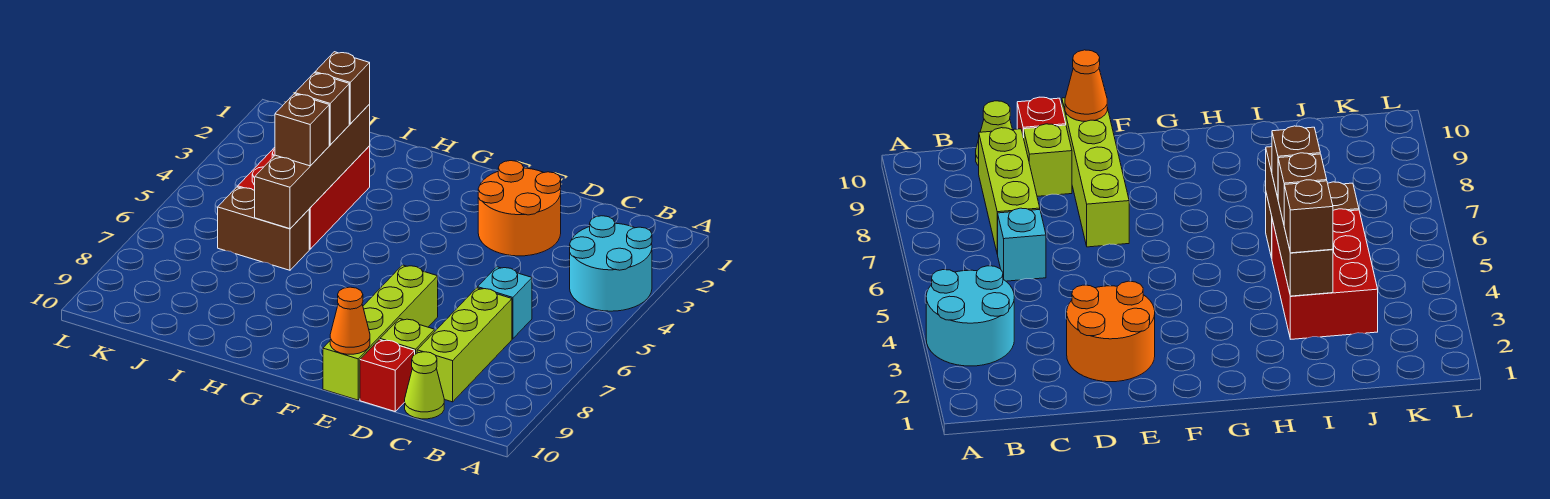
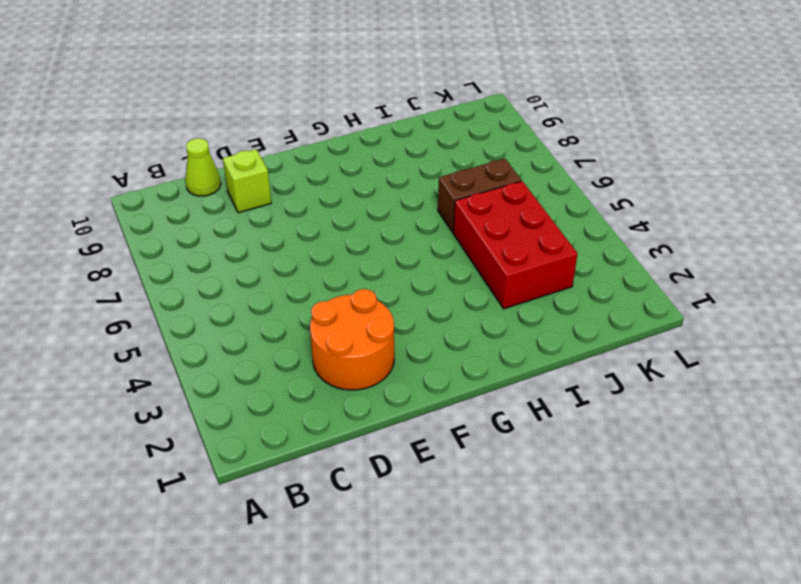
none -> cyan 2x2 round brick [570,216,652,311]
none -> cyan 1x1 brick [478,267,532,339]
none -> lime 1x3 brick [417,288,512,402]

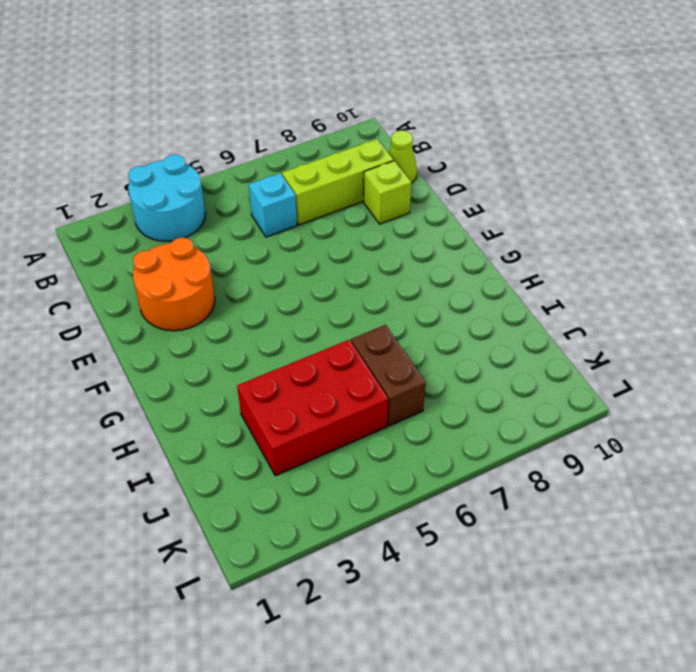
none -> red 1x1 brick [360,340,415,411]
none -> lime 1x4 brick [323,265,438,400]
none -> orange 1x1 cone [330,287,370,354]

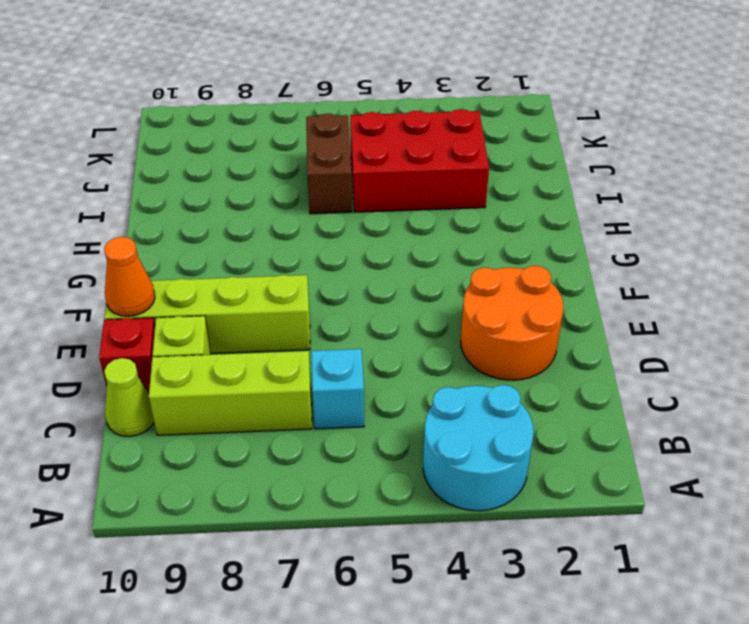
none -> brown 1x4 brick [255,105,370,229]
none -> brown 1x1 brick [315,52,370,124]
none -> brown 1x1 brick [295,73,349,145]

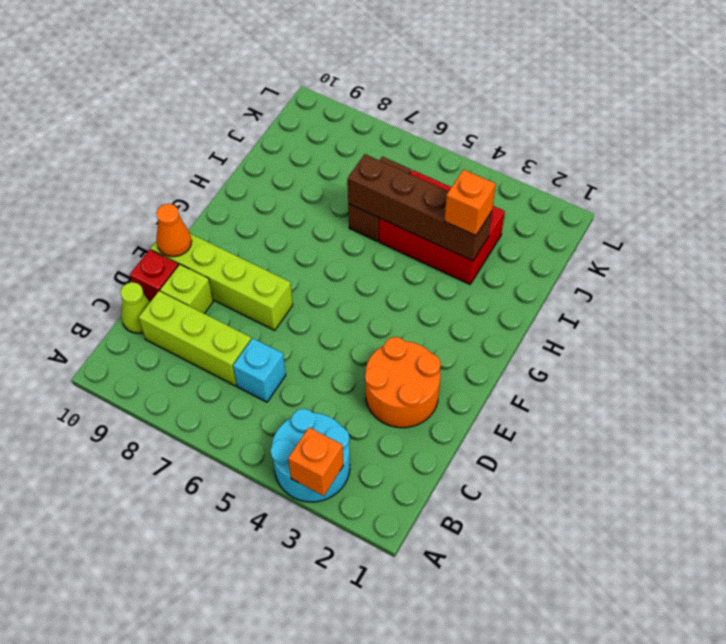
orange 1x1 brick [288,428,343,496] -> none
orange 1x1 brick [444,170,496,236] -> brown 1x1 brick [315,52,370,124]
none -> brown 1x1 brick [295,73,349,145]
none -> brown 1x1 brick [275,94,329,166]

